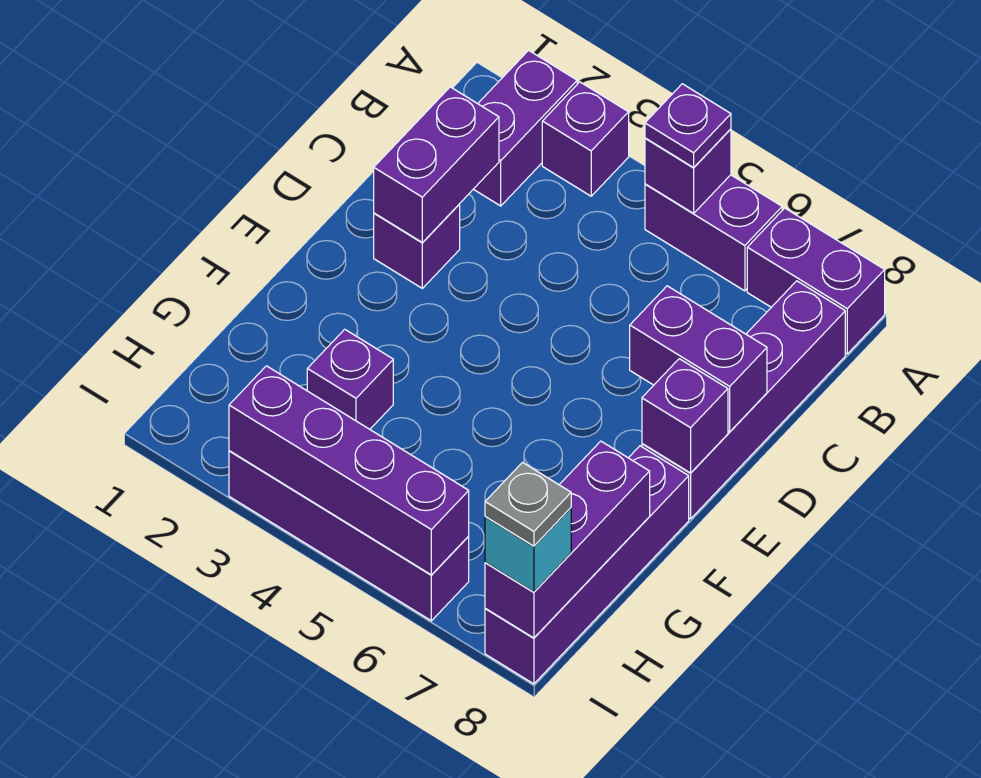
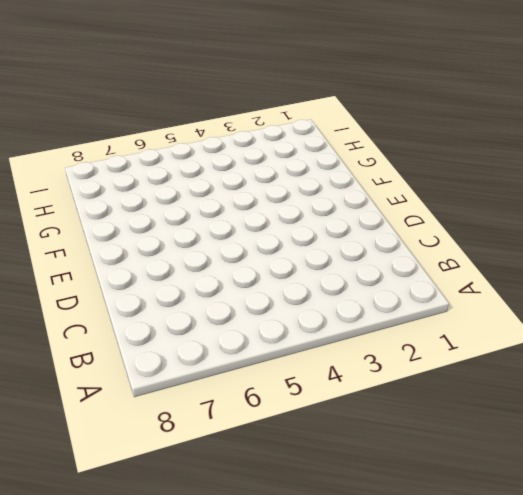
none -> purple 1x2 brick [474,50,577,206]
none -> purple 1x1 brick [542,82,629,196]
none -> purple 1x2 brick [645,175,782,291]

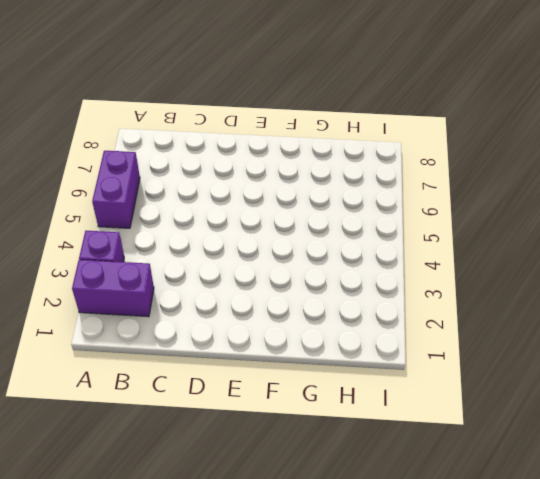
none -> purple 1x2 brick [747,208,885,354]
none -> purple 1x4 brick [642,281,845,519]
none -> purple 1x1 brick [374,204,460,288]

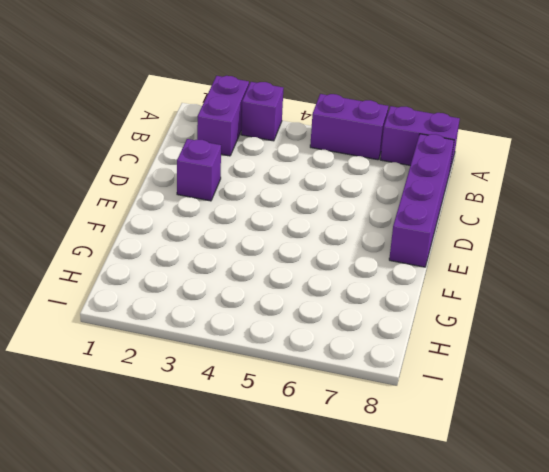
none -> purple 1x4 brick [485,446,689,684]
none -> purple 1x1 brick [307,329,393,429]
none -> purple 1x4 brick [229,451,469,621]

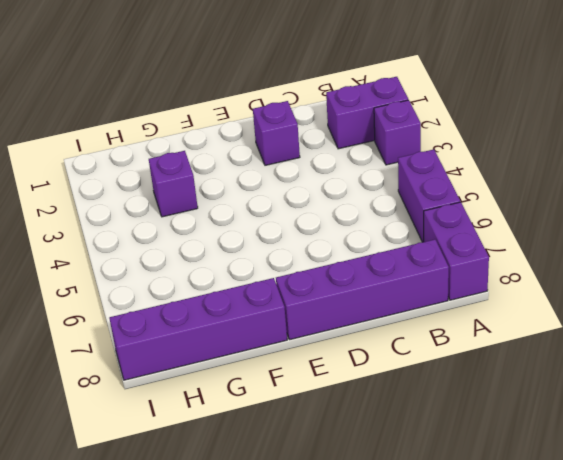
none -> purple 1x4 brick [229,451,469,621]
none -> purple 1x1 brick [645,129,731,213]
none -> purple 1x2 brick [374,87,499,242]

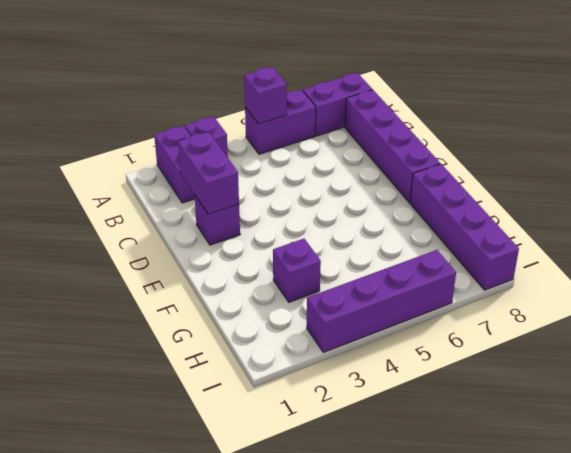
none -> purple 1x2 brick [630,286,767,432]
none -> purple 1x1 brick [642,359,728,473]
none -> purple 1x3 brick [485,441,650,638]

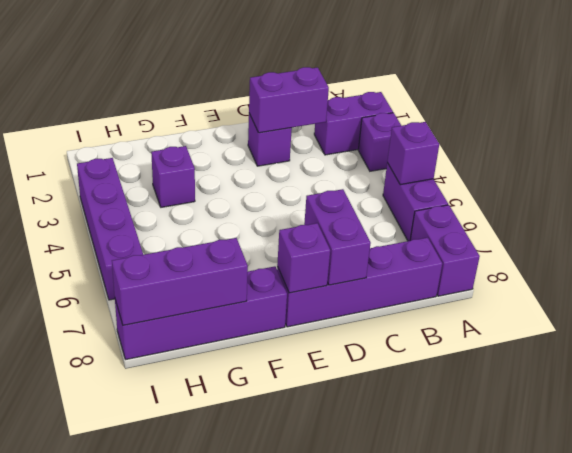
none -> purple 1x4 brick [229,366,469,575]
none -> purple 1x1 plate [645,84,731,167]
none -> cyan 1x1 brick [485,508,571,592]

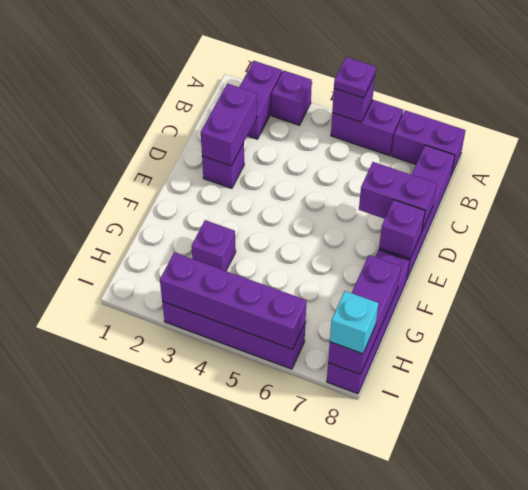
none -> grey 1x1 plate [485,463,571,546]

